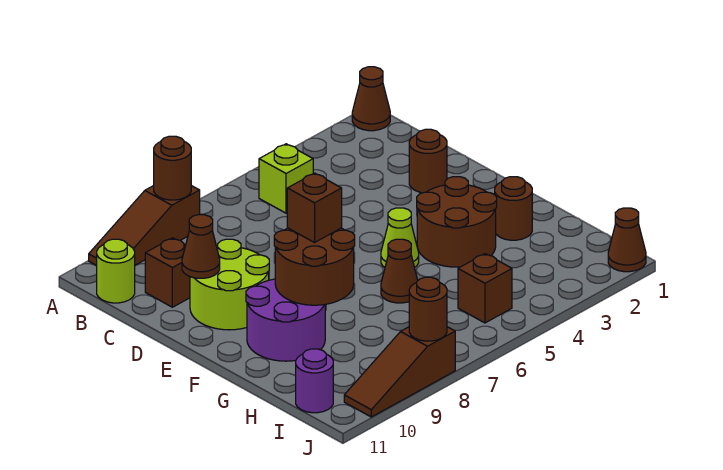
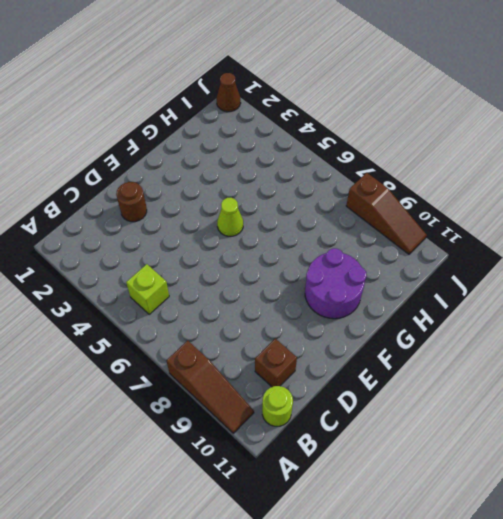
none -> brown 1x1 cone [352,67,390,131]
none -> lime 2x2 round brick [190,239,269,330]
none -> brown 2x2 round brick [417,177,497,267]

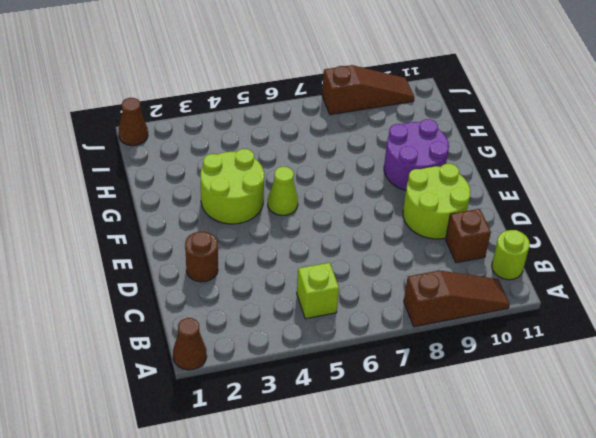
lime 2x2 round brick [201,149,264,224] -> brown 2x2 round brick [417,177,497,267]
none -> brown 1x1 round brick [495,177,532,240]
none -> brown 1x1 cone [381,239,418,303]
none -> brown 1x1 brick [458,254,512,323]

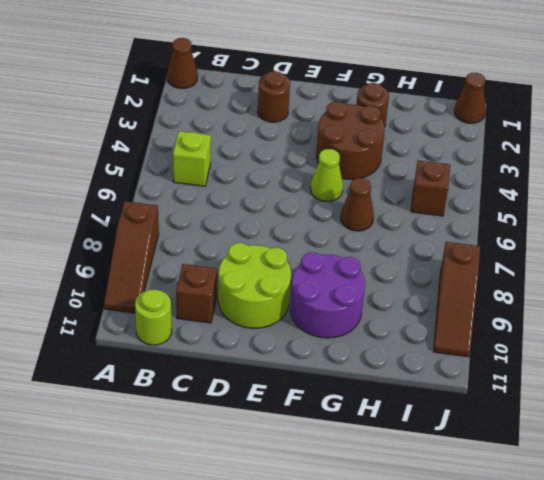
none -> purple 1x1 round brick [296,349,333,413]
none -> brown 1x1 round brick [154,136,191,200]
none -> brown 1x1 cone [182,215,220,278]

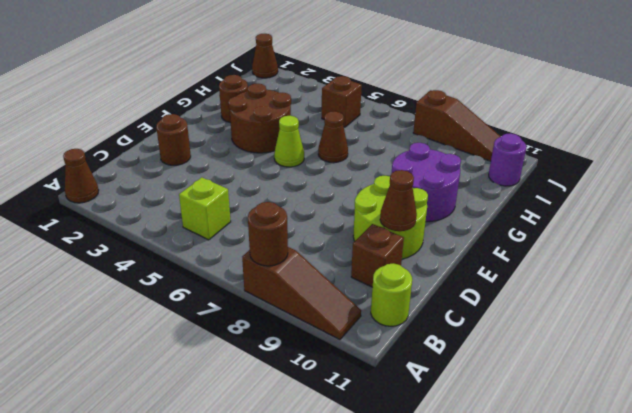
none -> brown 2x2 round brick [274,228,355,305]
none -> brown 1x1 round brick [409,277,447,341]
none -> brown 1x1 brick [287,173,342,243]

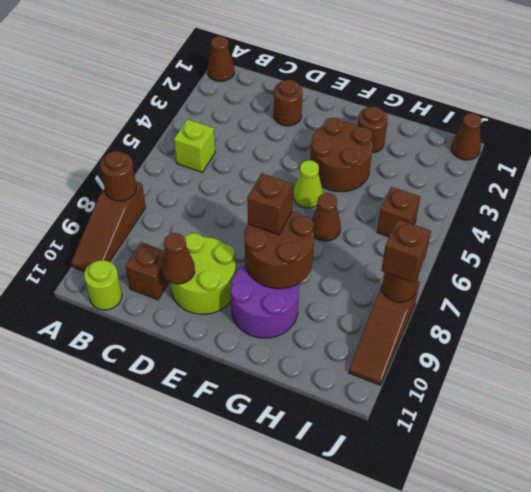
brown 1x1 brick [381,220,431,283] -> none
none -> purple 1x1 round brick [296,349,333,413]

